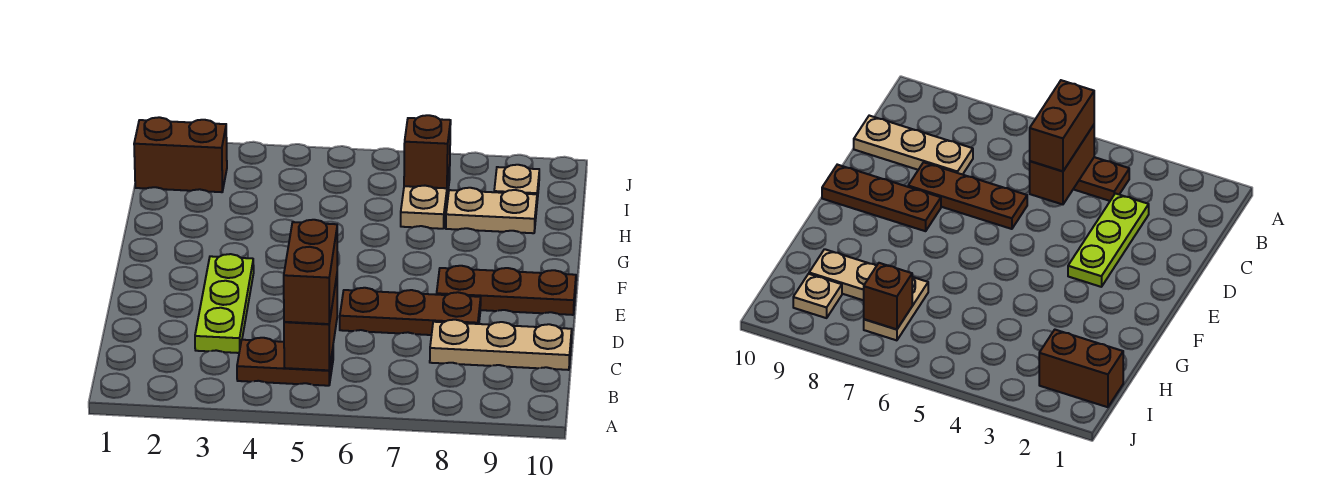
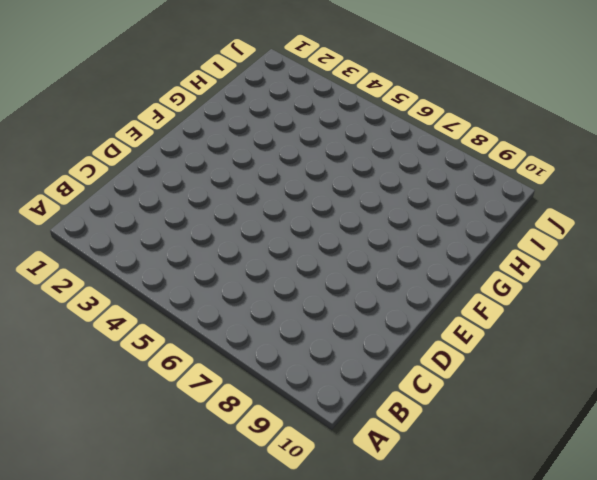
none -> brown 1x2 plate [237,338,333,386]
none -> lime 1x3 plate [195,254,254,353]
none -> tan 1x3 plate [430,320,572,370]

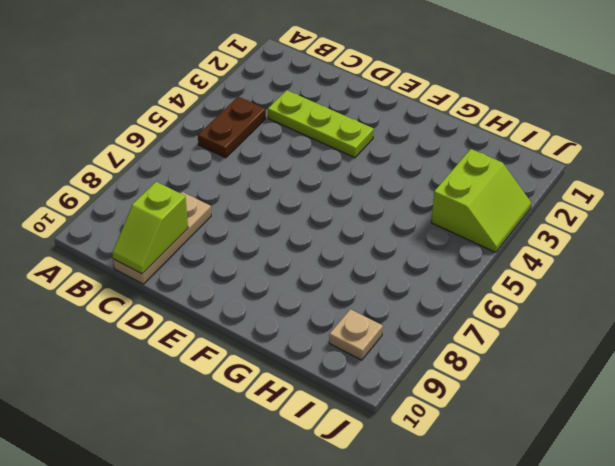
lime 1x2 slope [112,182,188,274] -> none
lime 2x2 slope [431,149,531,252] -> none
none -> brown 1x3 plate [340,288,481,335]
none -> brown 1x3 plate [437,266,576,315]
none -> tan 1x2 plate [401,168,450,229]

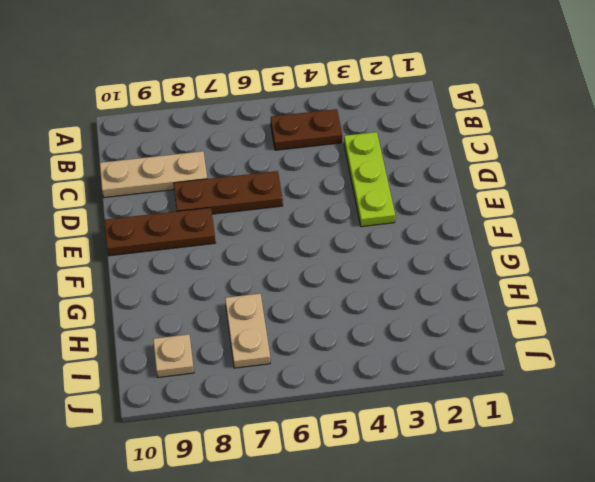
none -> tan 1x2 plate [446,188,537,233]
none -> brown 1x2 brick [134,117,227,192]
none -> brown 1x2 brick [284,277,337,370]

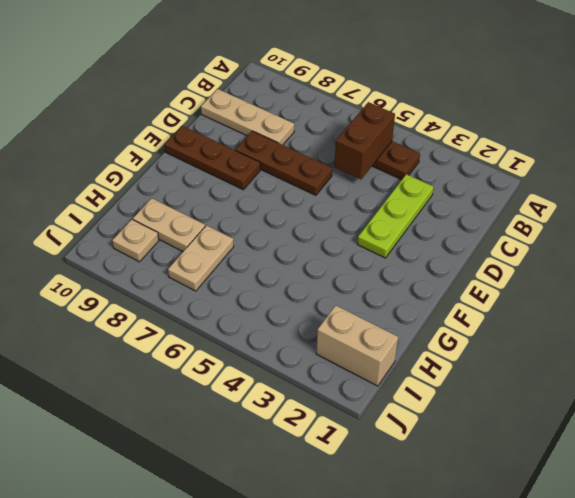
tan 1x2 brick [316,305,398,386] -> brown 1x2 brick [134,117,227,192]
none -> brown 1x1 brick [404,115,451,188]
none -> brown 1x2 brick [284,220,337,324]

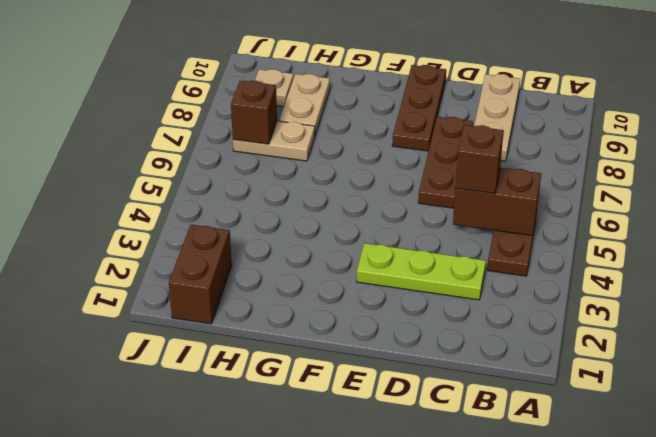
brown 1x1 brick [455,125,504,194] -> brown 1x2 brick [284,220,337,324]

